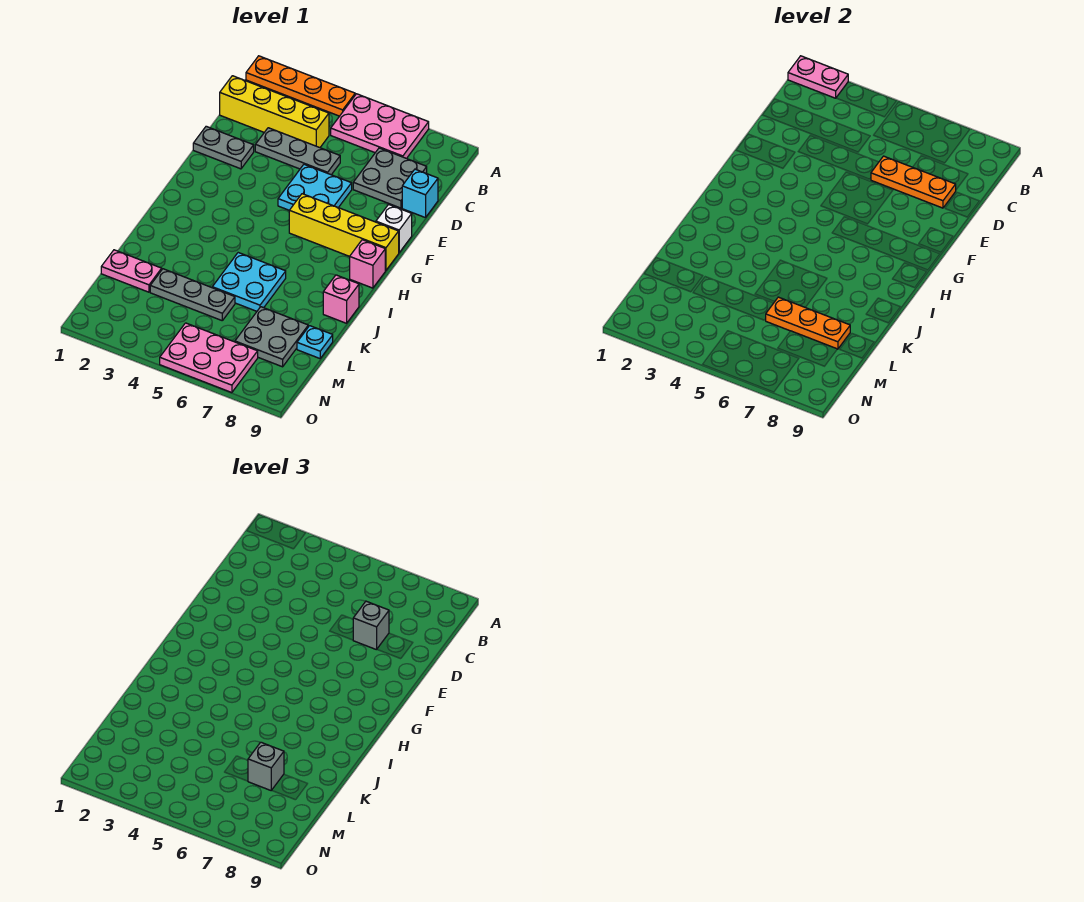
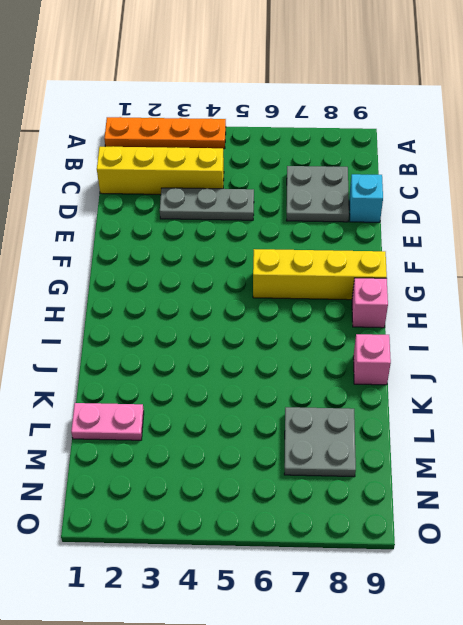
none -> pink 2x3 plate [331,94,429,159]
none -> grey 1x2 plate [193,126,254,169]
none -> cyan 2x2 plate [278,164,352,210]

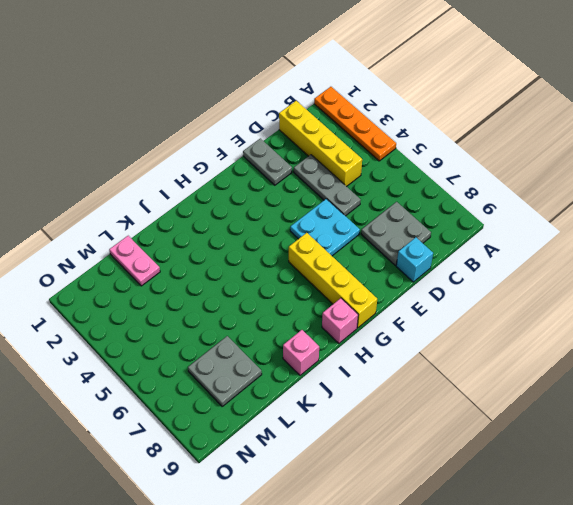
none -> pink 2x3 plate [331,94,429,159]
none -> white 1x1 brick [376,204,412,253]
none -> cyan 2x2 plate [212,253,286,311]

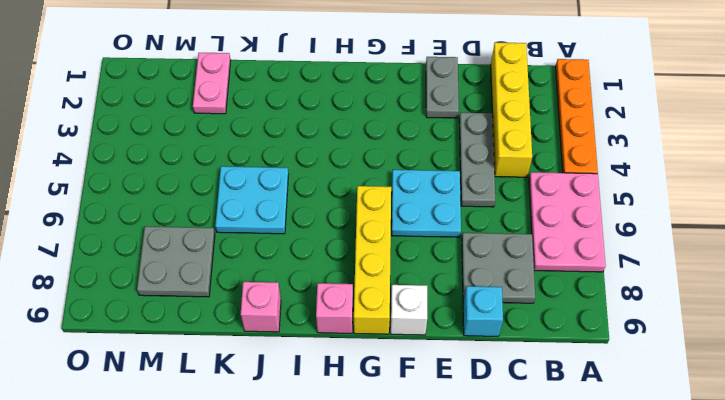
none -> grey 1x3 plate [150,269,235,320]
none -> cyan 1x1 plate [297,326,333,358]
none -> pink 2x3 plate [160,323,258,393]

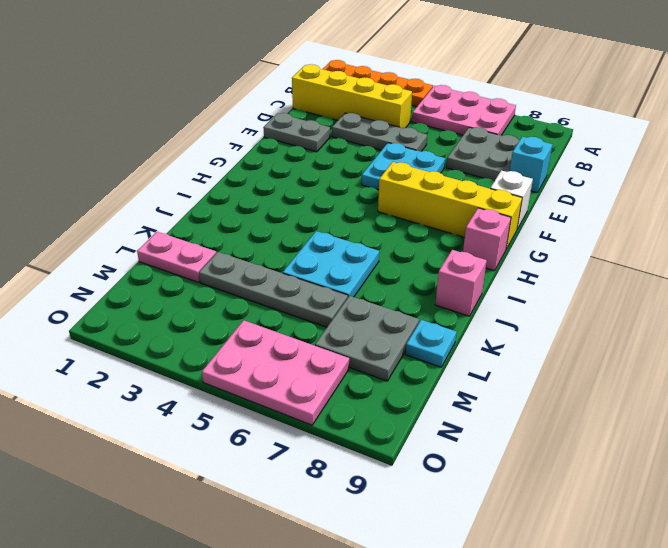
grey 1x4 plate [199,252,348,327] -> grey 1x3 plate [150,269,235,320]
none -> pink 1x2 plate [788,56,848,98]
none -> orange 1x3 plate [871,156,956,208]
none -> orange 1x3 plate [766,297,850,349]

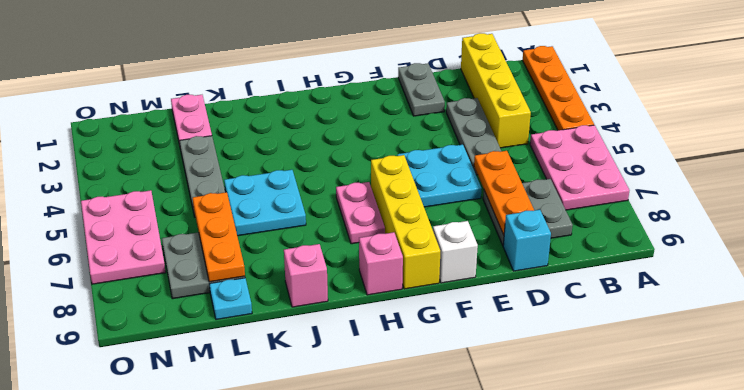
pink 1x2 plate [336,182,385,244] -> pink 1x2 plate moved to [788,56,848,98]
none -> grey 1x1 brick [353,601,389,650]
none -> grey 1x1 brick [248,742,284,790]

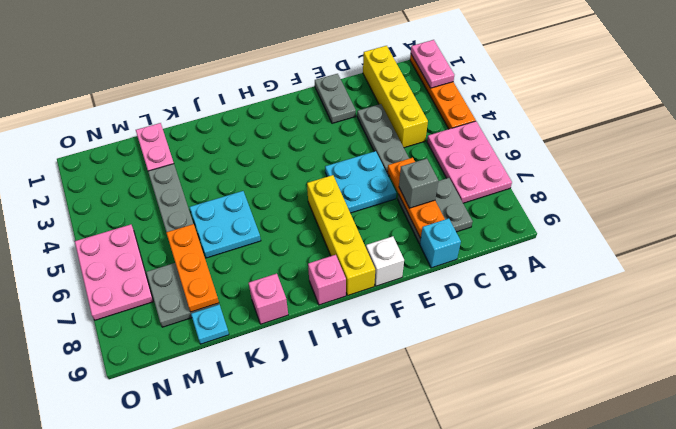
none -> grey 1x1 brick [248,742,284,790]

